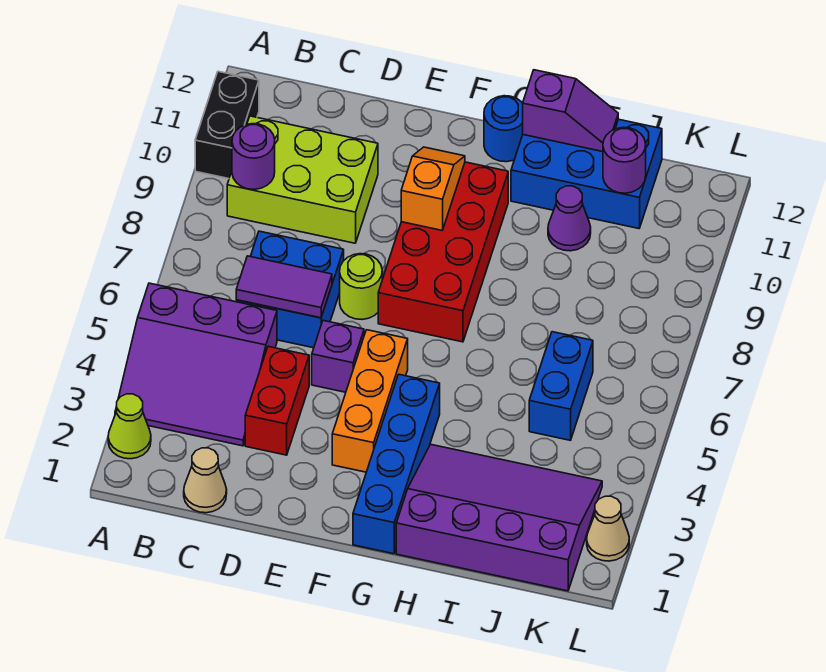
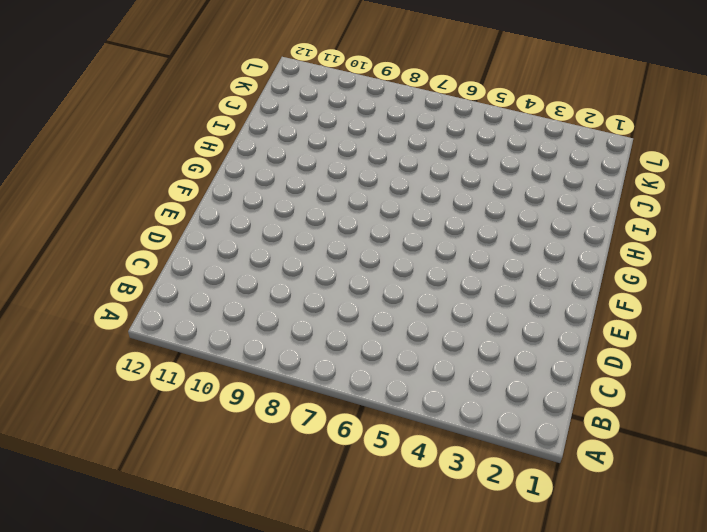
none -> lime 1x1 cone [108,394,151,459]
none -> purple 3x3 slope [115,283,277,446]
none -> black 1x2 brick [195,71,259,179]

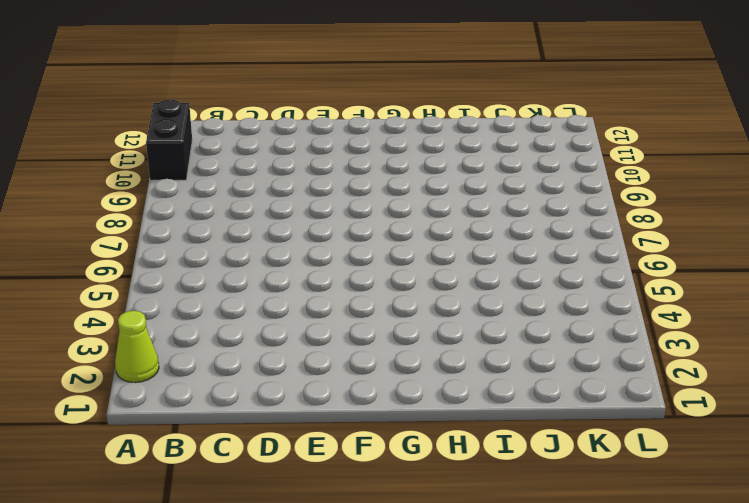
none -> purple 3x3 slope [115,283,277,446]
none -> lime 2x3 brick [227,116,378,243]
none -> tan 1x1 cone [184,448,227,513]

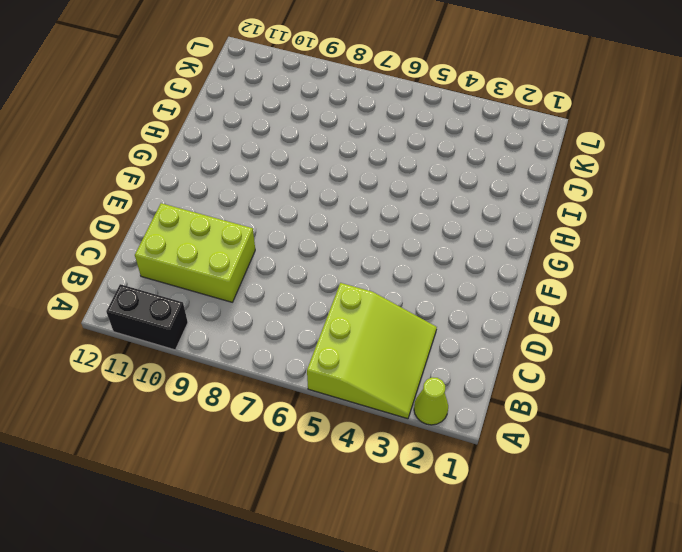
lime 3x3 slope [307,283,437,419] -> purple 3x3 slope [115,283,277,446]
lime 2x3 brick [135,203,255,302] -> lime 2x3 brick turned to [227,116,378,243]
none -> tan 1x1 cone [184,448,227,513]
none -> blue 2x2 brick [236,231,344,348]
none -> red 1x2 brick [245,346,309,455]

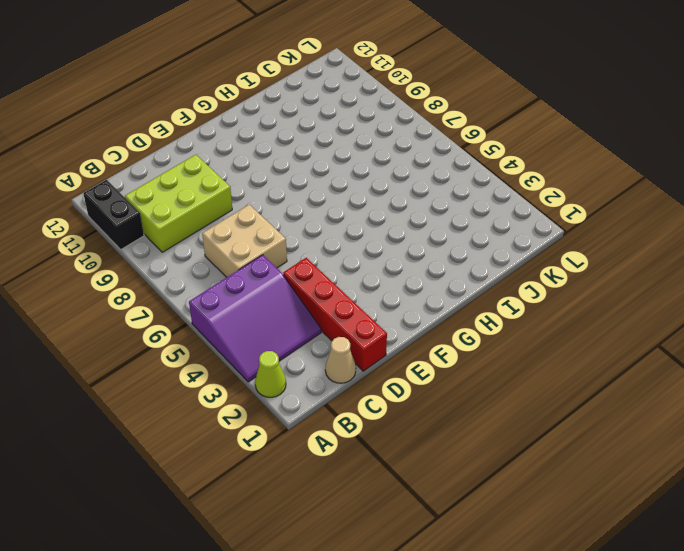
tan 2x2 brick [202,205,287,277] -> blue 2x2 brick [236,231,344,348]
red 1x4 brick [283,258,387,371] -> red 1x2 brick [245,346,309,455]
none -> purple 1x1 brick [312,321,364,392]
none -> lime 1x1 round brick [340,254,382,319]
none -> orange 1x3 brick [332,330,408,472]

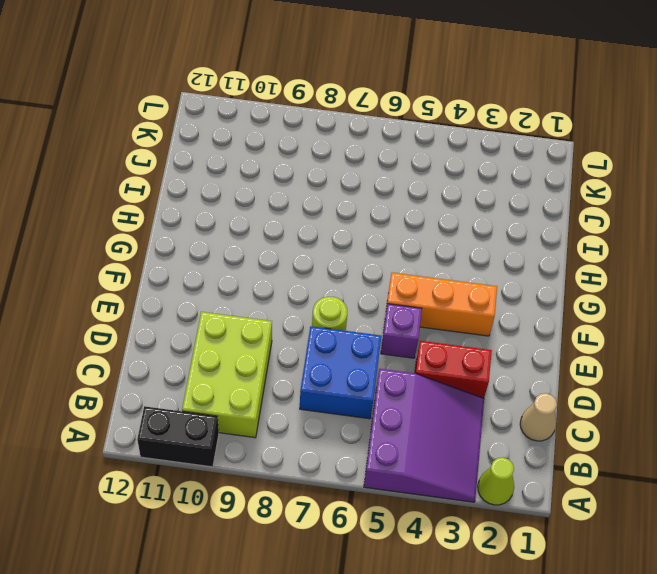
none -> red 2x4 brick [378,162,508,342]
none -> blue 1x4 brick [353,374,440,554]
none -> blue 1x1 round brick [484,96,523,162]

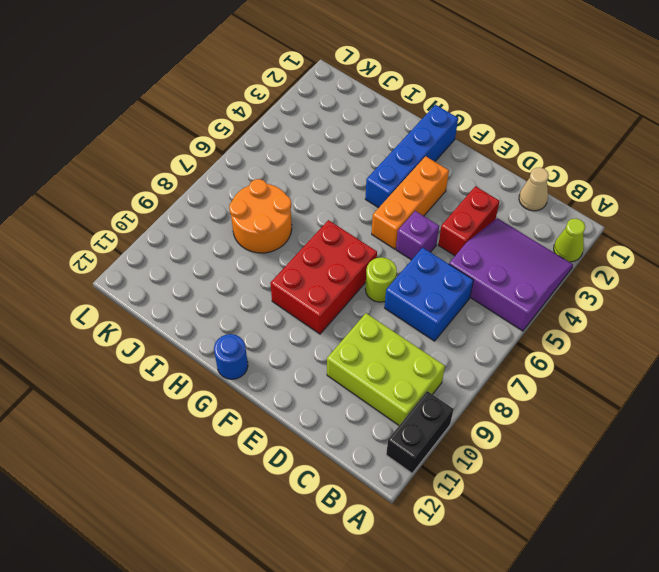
red 2x3 brick [270,220,377,334] -> red 2x4 brick [378,162,508,342]
orange 2x2 round brick [229,179,292,253] -> none
none -> purple 3x4 slope [396,444,602,591]
none -> blue 2x3 brick [511,119,662,229]
none -> purple 1x1 cone [548,186,591,251]

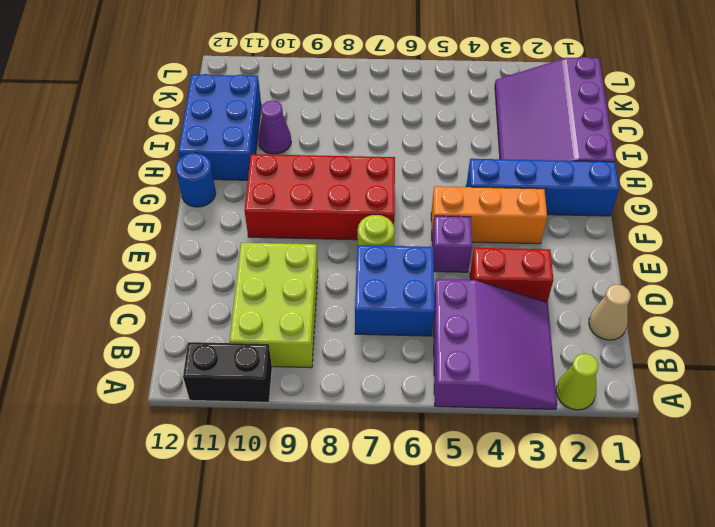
none -> blue 1x2 brick [529,332,593,440]
none -> tan 1x1 cone [587,496,629,561]
none -> purple 1x1 round brick [232,124,275,189]

